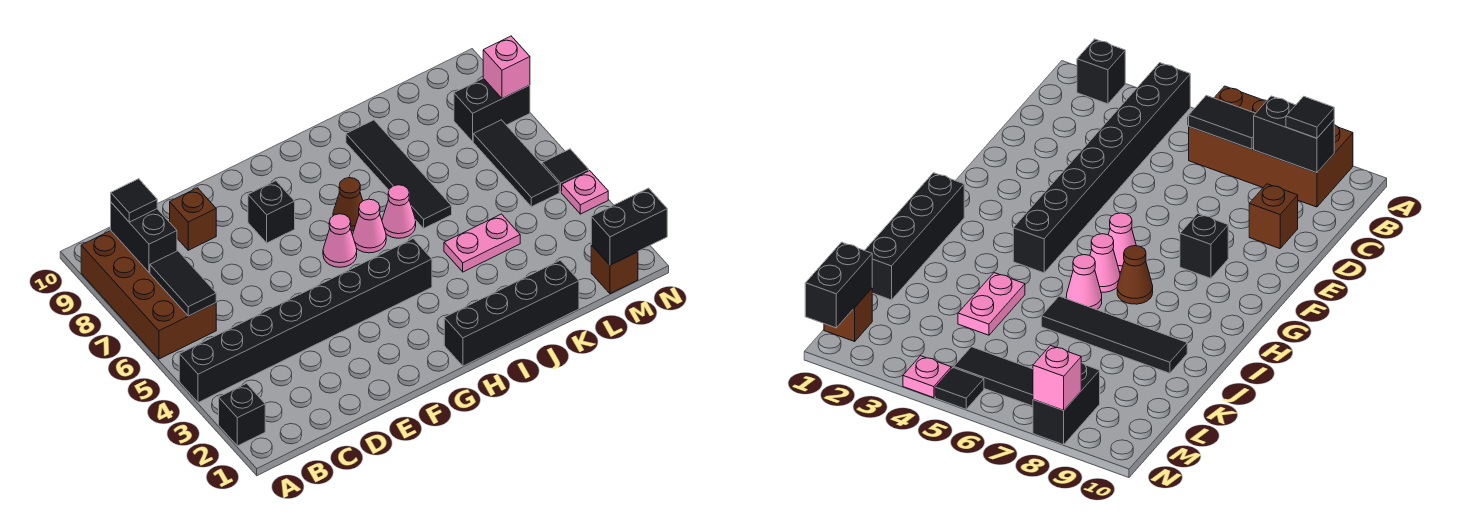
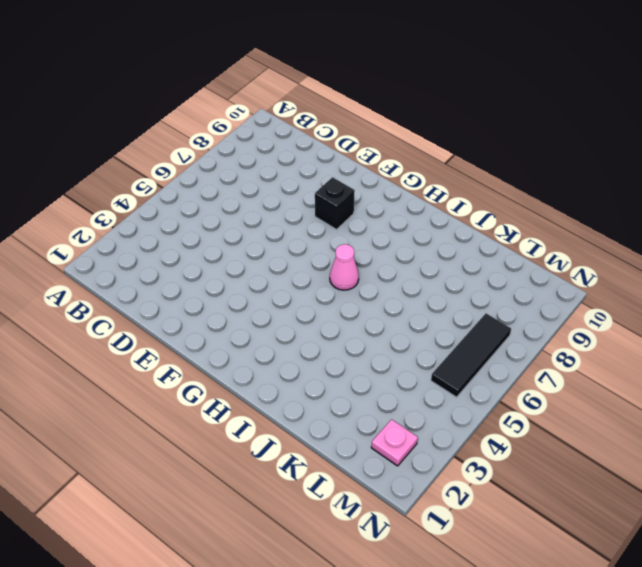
pink 1x1 plate [371,419,418,466] -> pink 1x1 plate moved to [562,171,608,214]
none -> black 1x1 brick [219,384,265,446]
none -> black 1x8 brick [179,239,432,402]
none -> brown 2x4 brick [81,231,216,359]

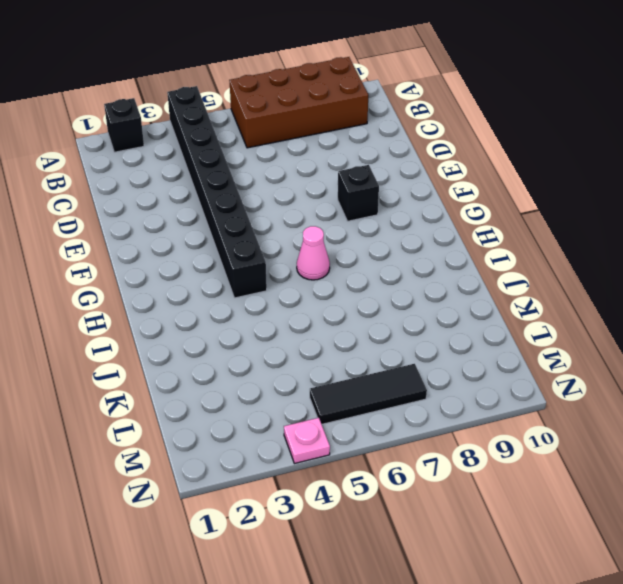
none -> brown 1x1 brick [170,188,216,250]
none -> pink 1x1 cone [323,214,357,267]
none -> black 1x4 brick [444,260,579,366]

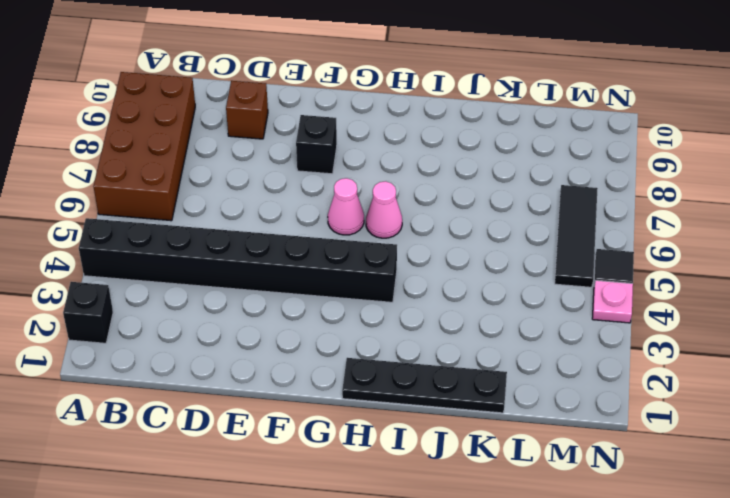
black 1x4 plate [342,358,507,413] -> black 1x4 brick [444,260,579,366]
none -> brown 1x1 cone [333,178,363,231]
none -> pink 1x1 cone [382,185,416,238]
none -> pink 1x2 plate [444,214,520,272]

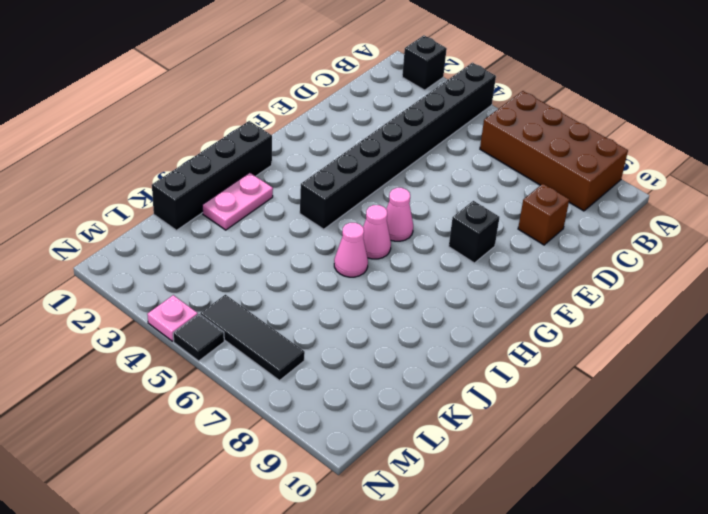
pink 1x2 plate [202,172,273,230] -> pink 1x2 plate moved to [444,214,520,272]
none -> brown 1x1 cone [333,178,363,231]
none -> black 1x4 tile [346,120,452,228]
none -> brown 1x1 brick [591,245,638,294]

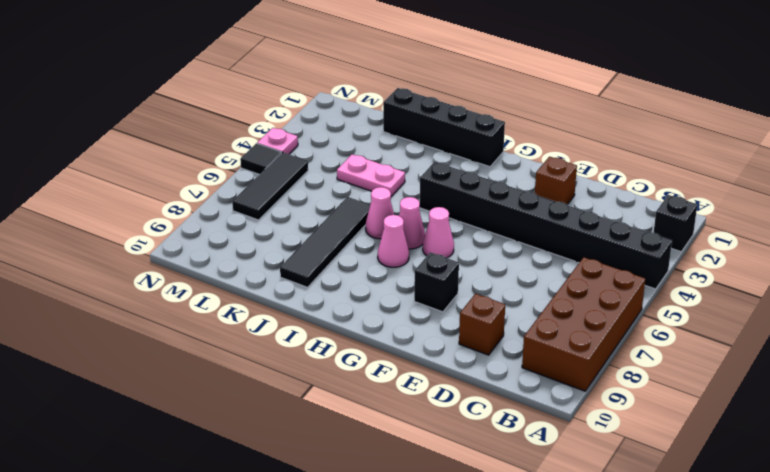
brown 1x1 brick [535,157,577,204] -> brown 1x1 brick moved to [591,245,638,294]
pink 1x1 cone [378,215,409,267] -> brown 1x1 cone [333,178,363,231]
none -> black 1x2 brick [454,78,530,141]
none -> black 1x2 tile [150,251,216,316]
none -> black 1x2 brick [111,203,177,272]

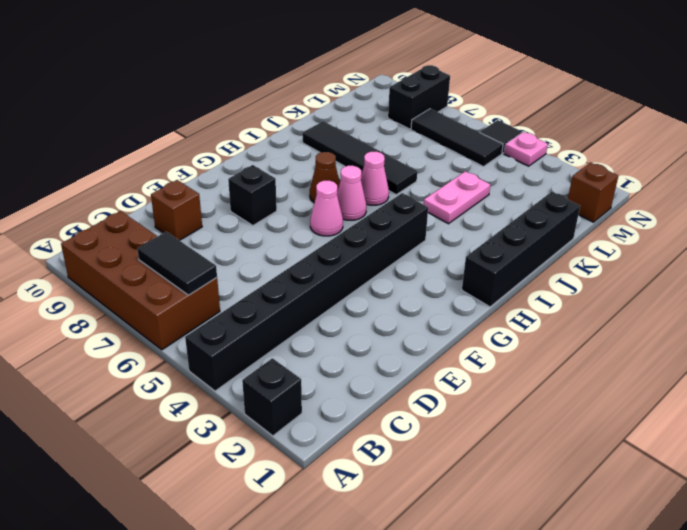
none -> black 1x2 brick [111,203,177,272]
none -> black 1x2 brick [591,188,667,265]
none -> pink 1x1 brick [483,36,530,99]

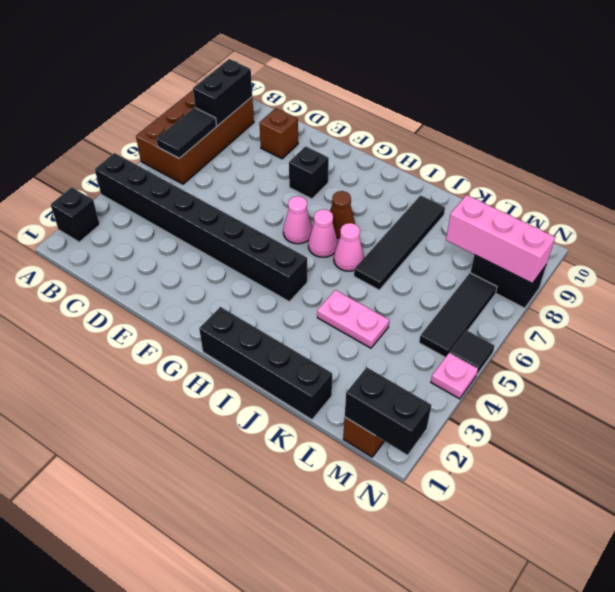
pink 1x3 brick [446,195,555,284] -> pink 1x1 brick [483,36,530,99]
none -> black 1x1 tile [111,179,157,222]

